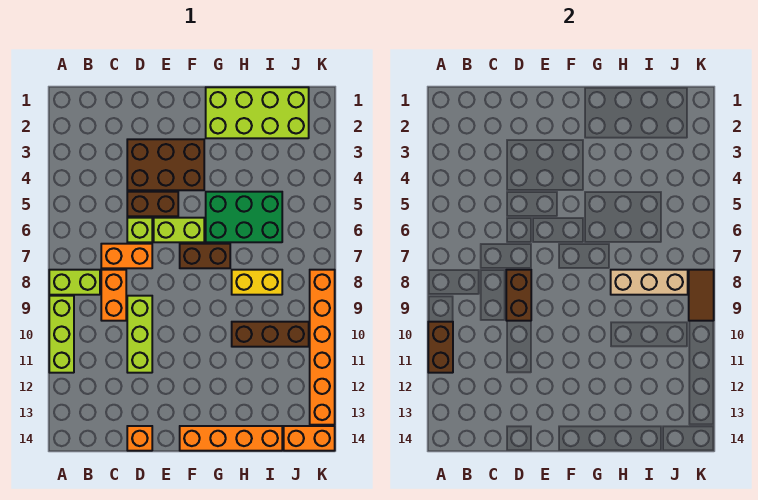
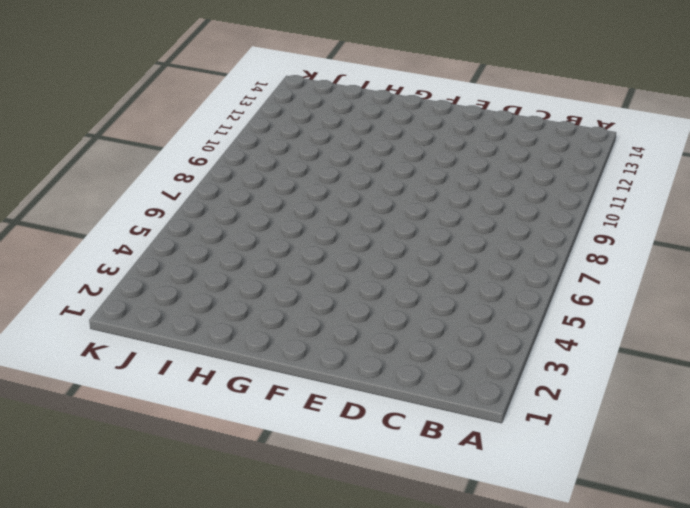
none -> lime 1x2 brick [49,270,100,295]
none -> lime 1x3 brick [49,296,74,373]
none -> orange 1x2 brick [101,244,152,268]

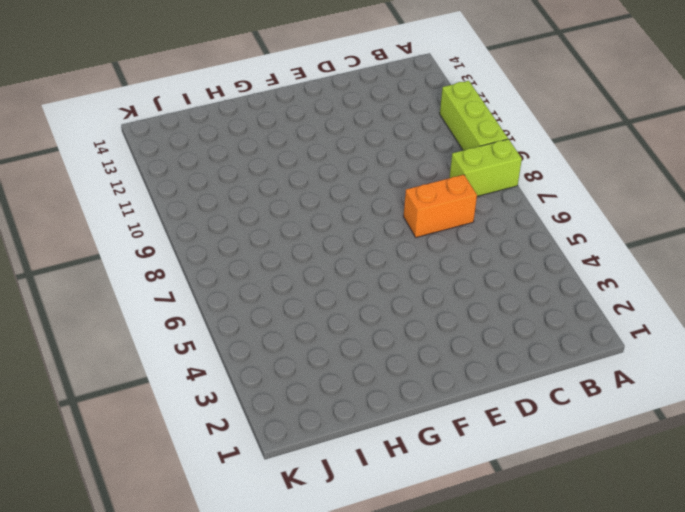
none -> orange 1x2 brick [101,270,126,321]
none -> brown 2x3 brick [127,139,204,190]
none -> brown 1x2 brick [127,192,178,216]

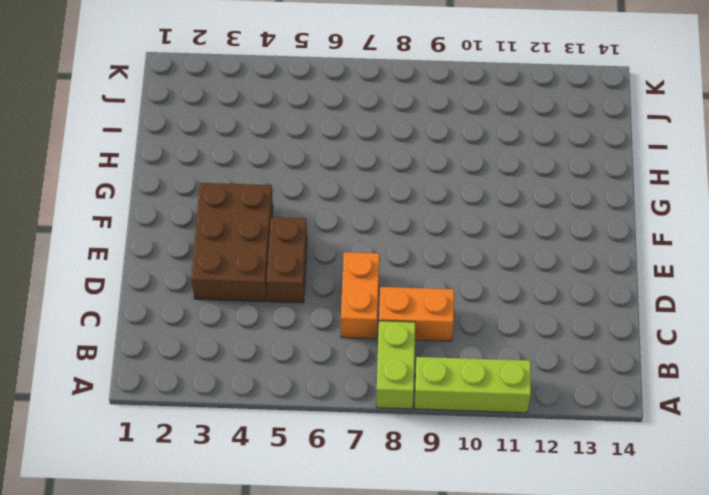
none -> lime 1x1 brick [127,218,152,242]
none -> lime 1x3 brick [127,296,152,373]
none -> orange 1x1 brick [127,426,152,451]

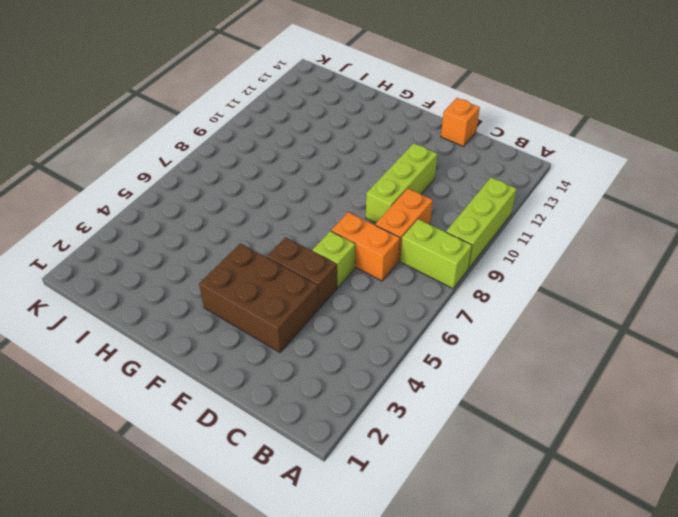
none -> lime 1x2 brick [154,218,204,242]
none -> brown 1x2 brick [180,244,230,268]
none -> orange 1x4 brick [180,426,282,451]

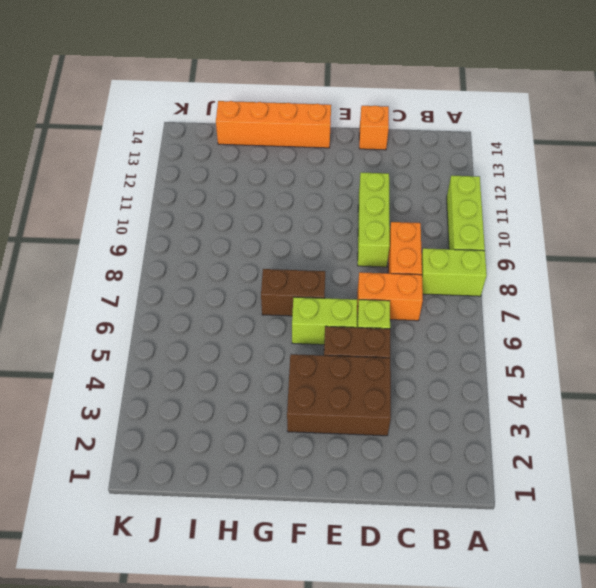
none -> lime 2x4 brick [206,87,309,138]
none -> green 2x3 brick [206,192,282,242]
none -> yellow 1x2 brick [232,270,282,295]

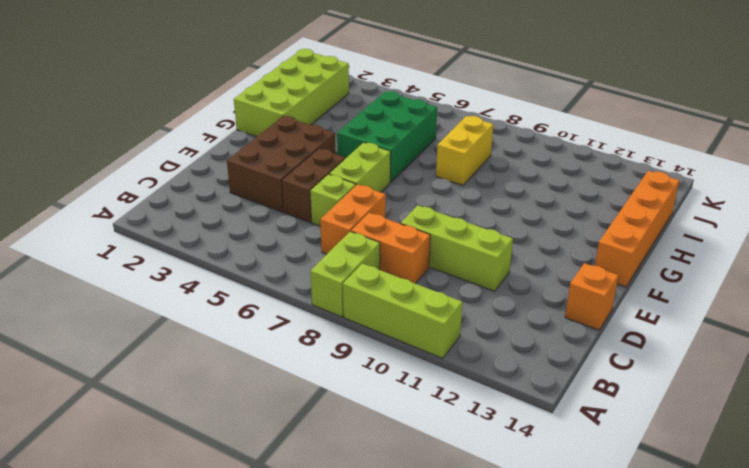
none -> brown 1x2 brick [180,244,230,268]
none -> brown 1x3 brick [232,322,309,347]
none -> orange 1x2 brick [284,426,335,451]

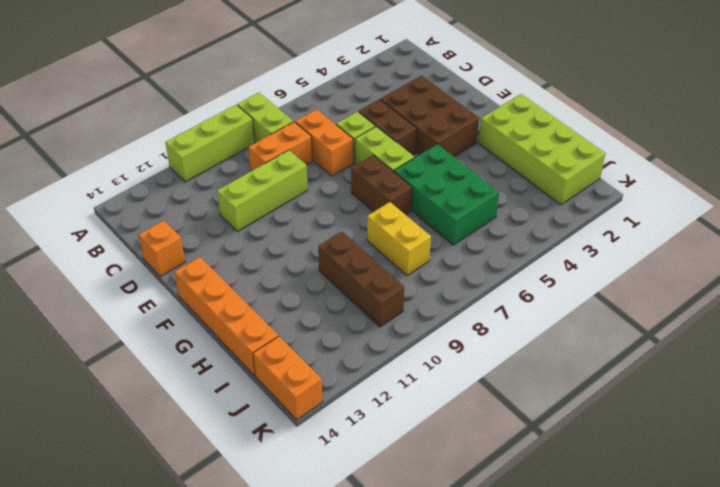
none -> orange 1x6 brick [310,270,335,425]
none -> brown 1x2 brick [428,322,453,373]
none -> brown 1x2 brick [506,270,531,321]

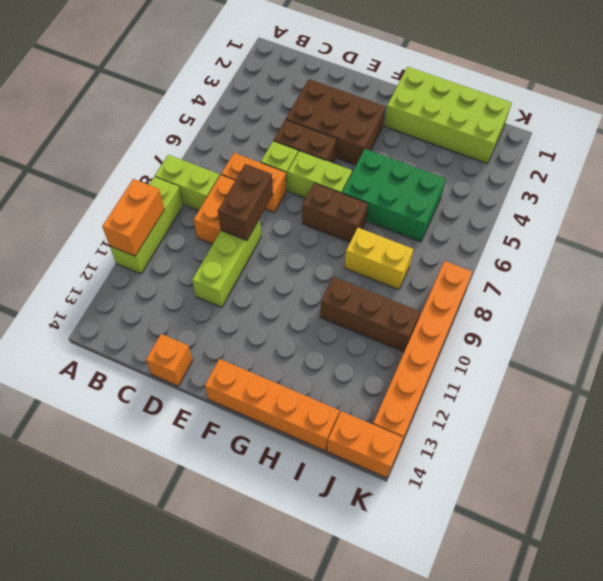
orange 1x2 brick [102,179,164,256] -> brown 1x2 brick [428,322,453,373]
none -> tan 1x3 brick [611,270,688,295]
none -> brown 1x2 tile [689,270,714,321]

